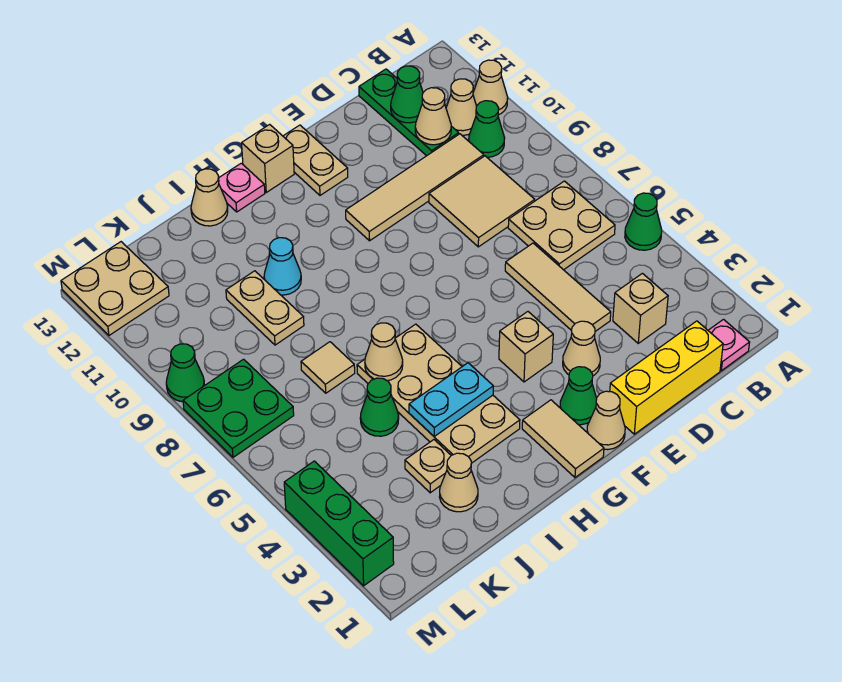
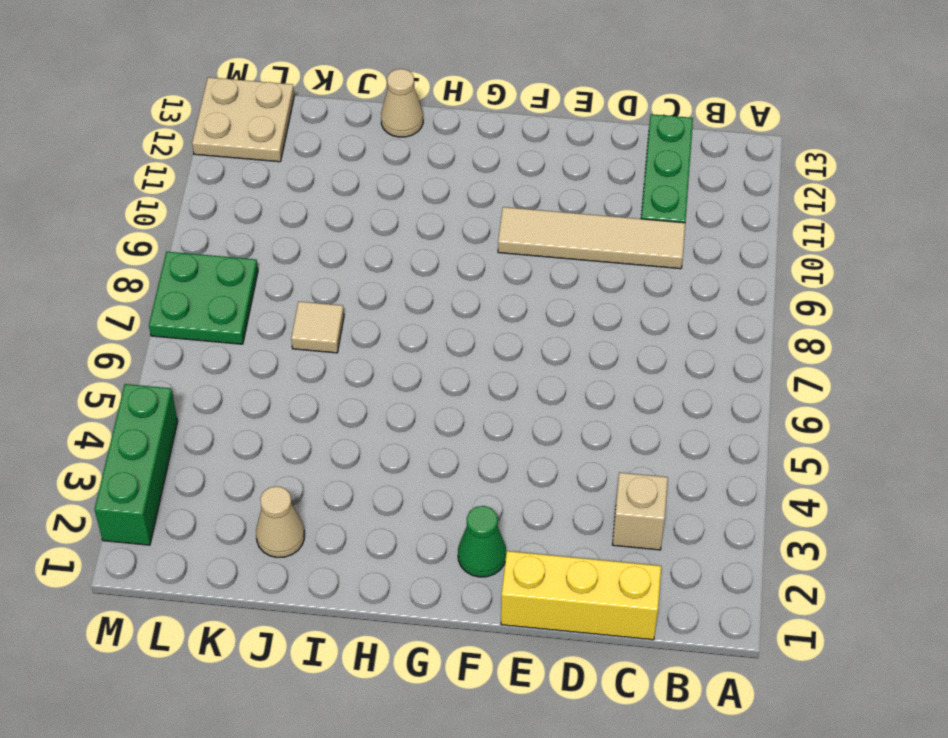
none -> green 1x1 cone [625,193,662,250]
none -> tan 1x1 cone [473,60,508,115]
none -> pink 1x1 plate [708,319,750,371]
none -> tan 2x2 plate [508,181,615,270]

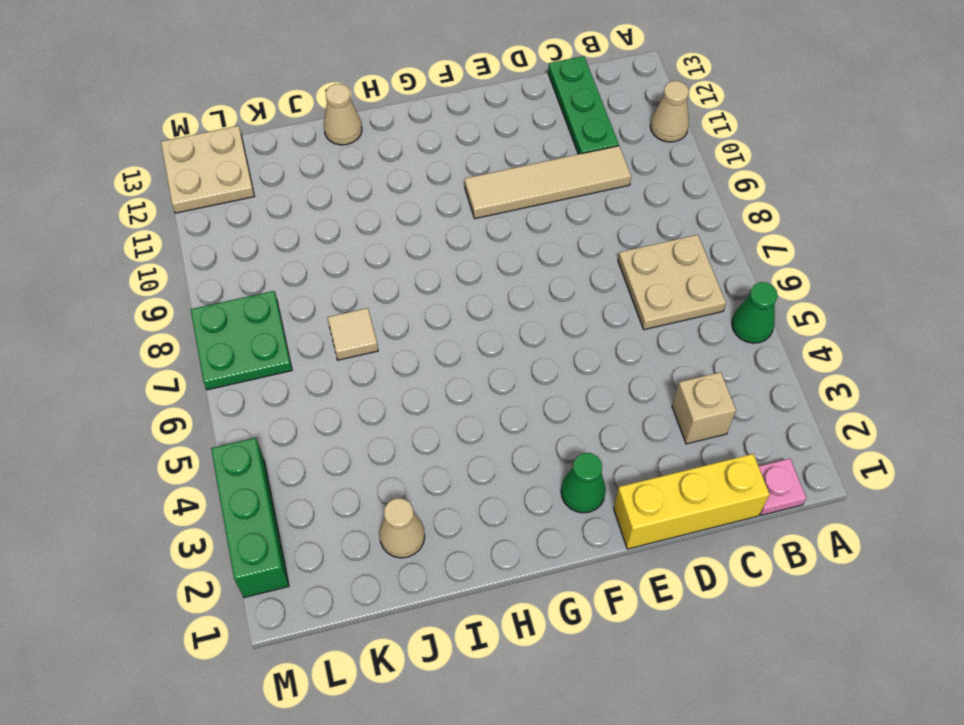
none -> green 1x1 cone [469,101,505,157]
none -> tan 1x1 cone [446,79,476,135]
none -> tan 2x2 tile [429,156,535,247]
none -> tan 1x3 tile [505,243,611,331]

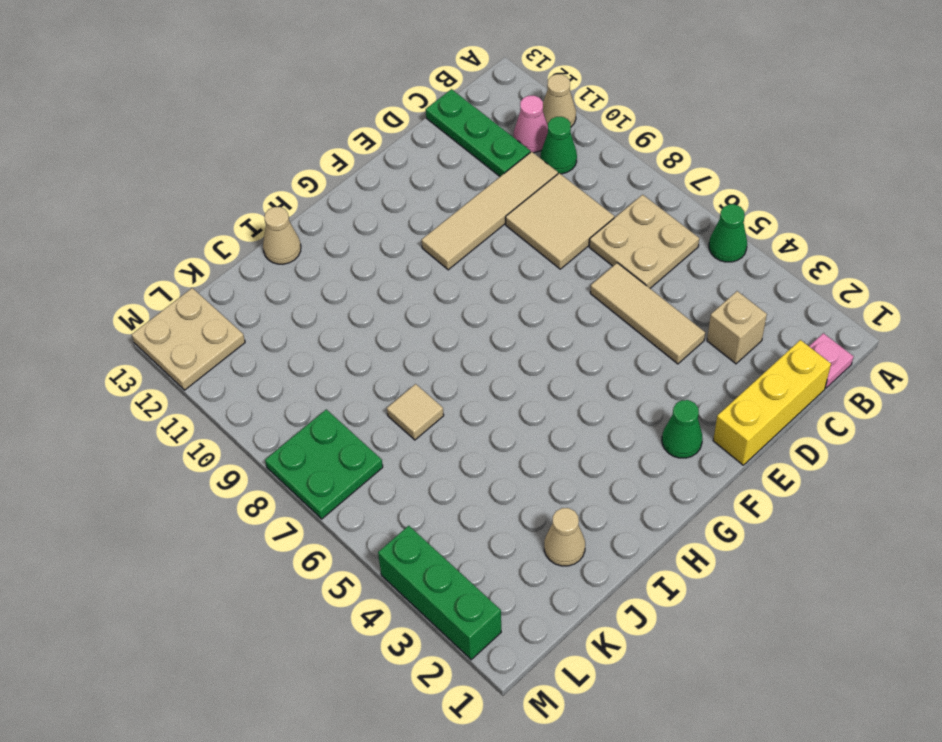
pink 1x1 cone [514,96,548,153] -> tan 1x1 cone [446,79,476,135]
none -> tan 1x1 cone [563,321,600,376]
none -> tan 1x1 cone [587,391,625,450]
none -> tan 1x1 brick [499,312,553,382]
none -> tan 1x2 plate [283,125,348,195]

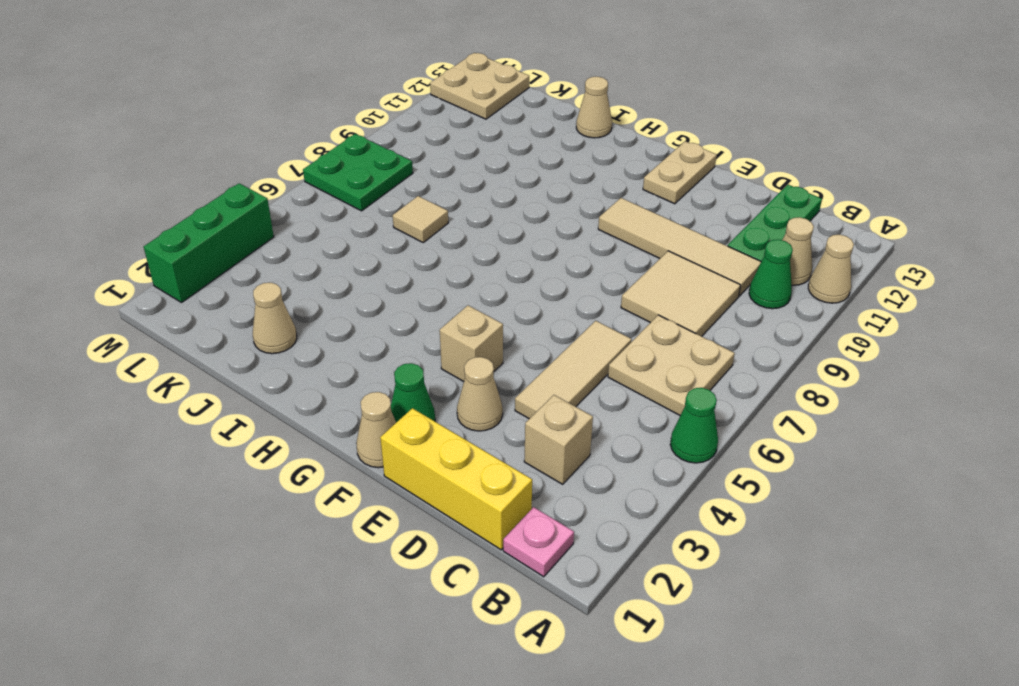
none -> tan 1x2 tile [522,400,604,477]
none -> tan 1x1 brick [242,124,294,192]
none -> tan 2x4 plate [357,324,520,463]
none -> pink 1x1 plate [219,163,265,212]

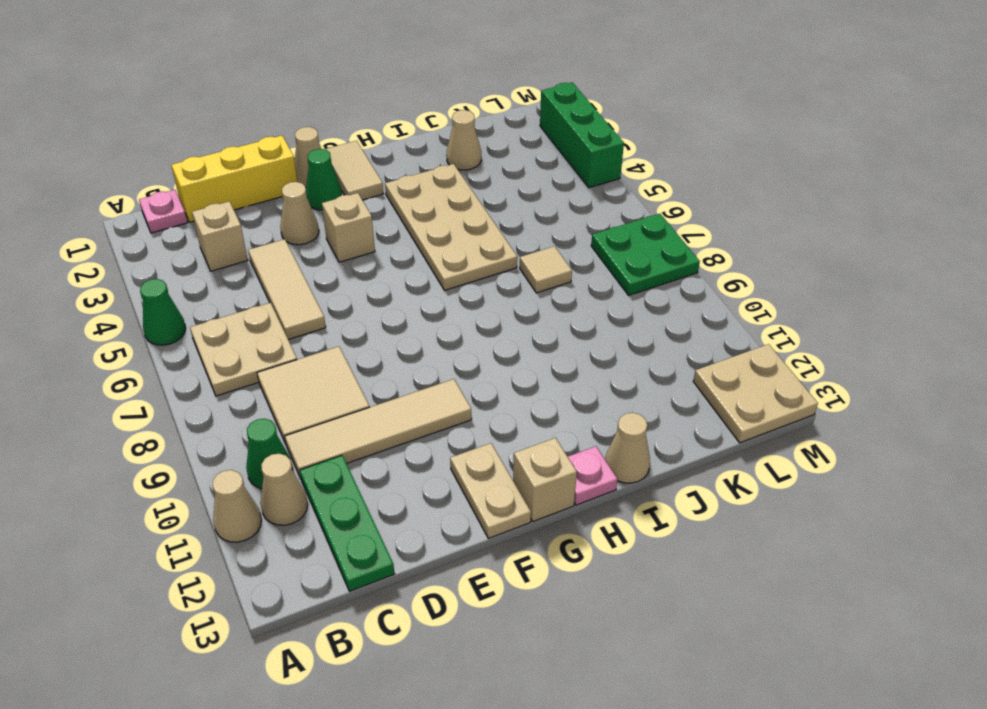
none -> cyan 1x1 cone [264,238,301,295]
none -> tan 1x1 plate [405,440,451,493]
none -> green 1x1 cone [360,378,399,436]
none -> tan 1x2 plate [226,271,304,345]

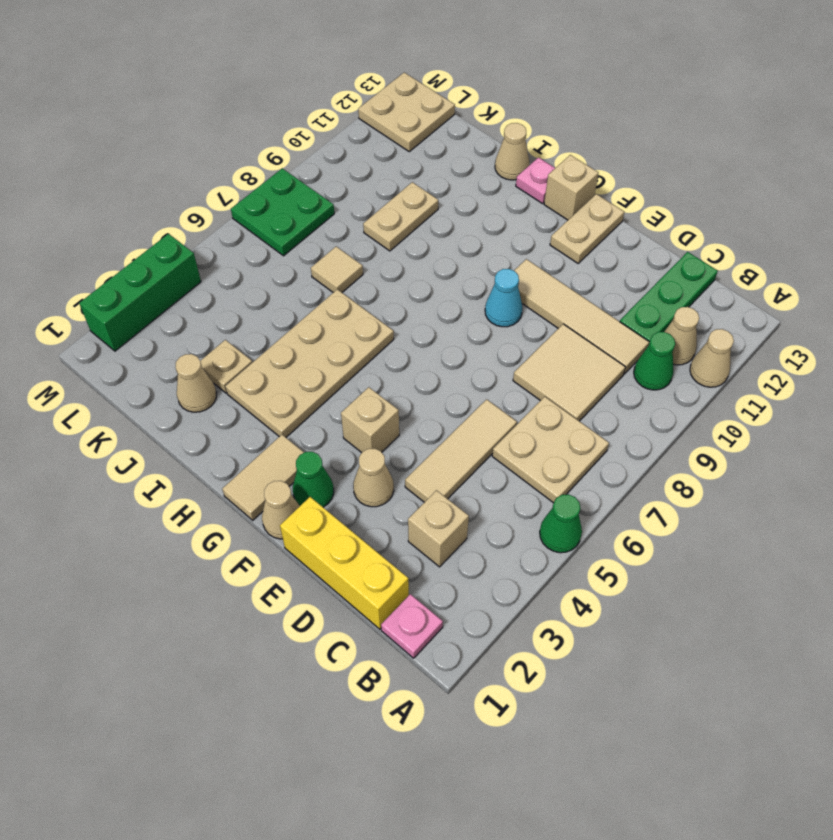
cyan 1x1 cone [485,269,523,327] -> cyan 1x1 cone moved to [264,238,301,295]
none -> green 1x1 cone [360,378,399,436]
none -> green 1x1 cone [166,344,205,402]
none -> tan 1x1 cone [415,88,451,145]
none -> green 1x1 cone [391,66,423,123]

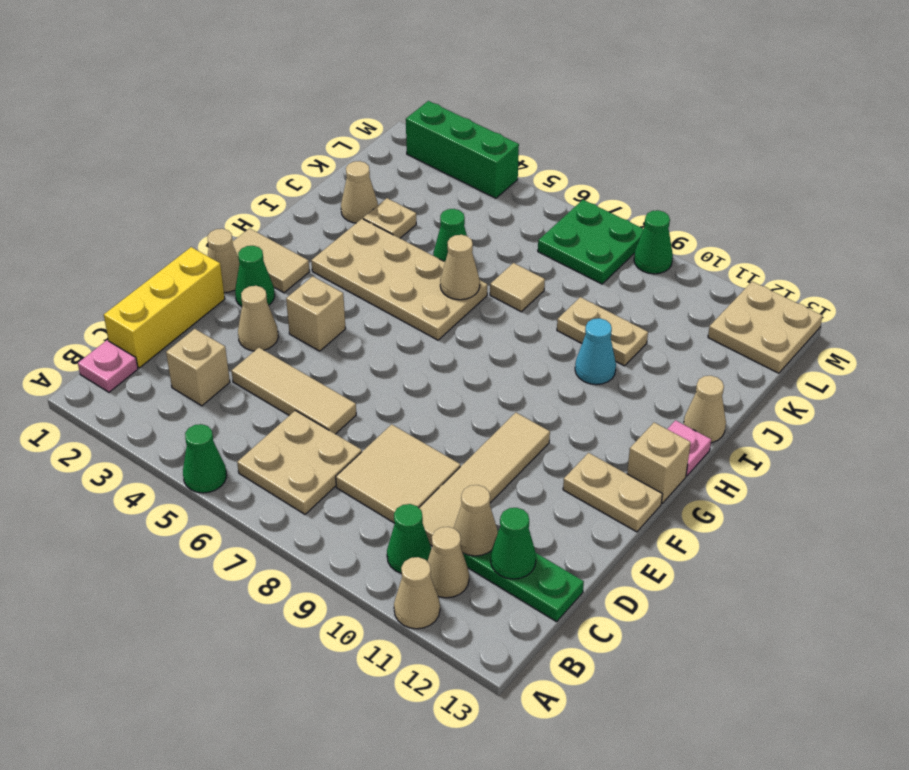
none -> cyan 1x2 plate [409,363,493,436]

